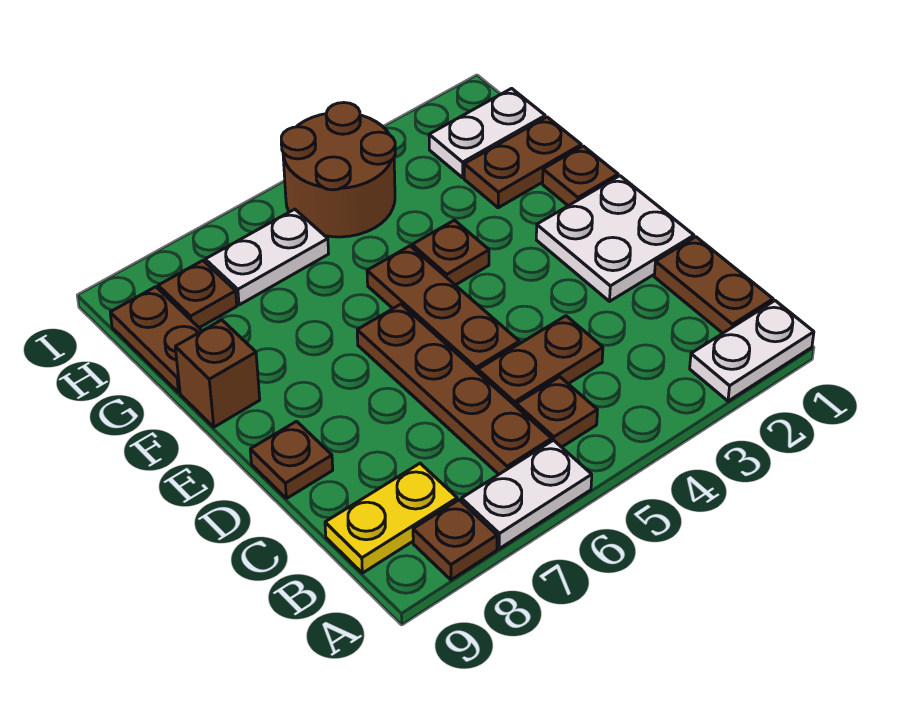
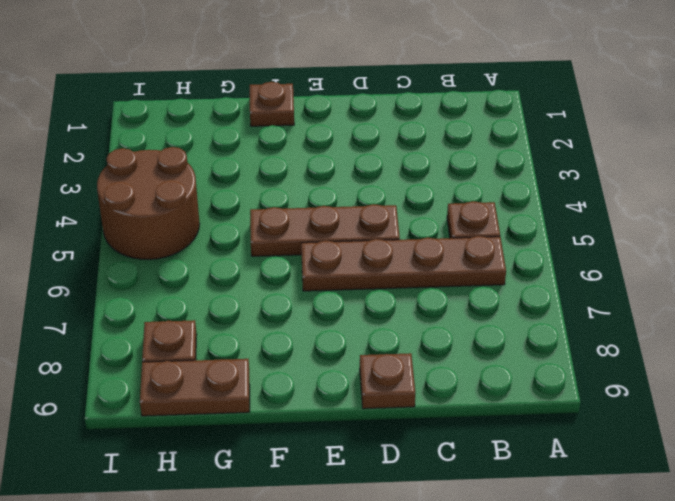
none -> white 1x2 plate [690,301,814,401]
none -> white 1x2 plate [461,440,592,549]
none -> brown 1x1 plate [413,500,497,580]

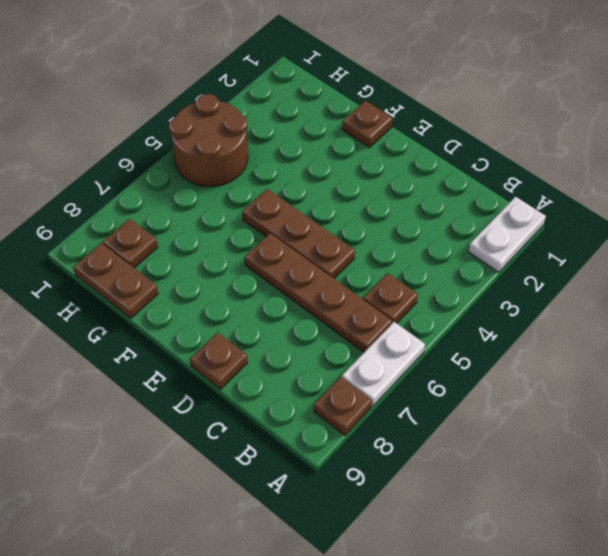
none -> brown 1x2 plate [654,237,773,333]
none -> yellow 1x2 plate [325,463,457,573]
none -> brown 1x2 plate [478,316,603,406]

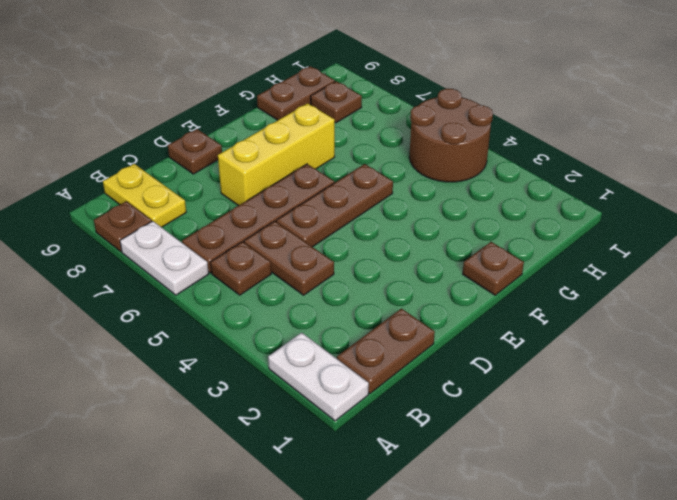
yellow 1x3 brick [218,103,335,206] -> none
none -> white 2x2 plate [536,176,694,301]
none -> brown 1x1 plate [412,220,489,285]
none -> brown 1x1 brick [175,320,260,427]

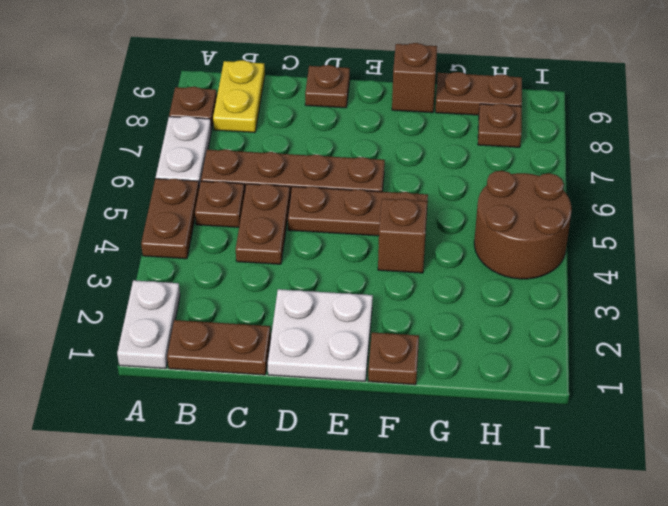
brown 1x2 plate [141,179,199,259] -> brown 1x2 plate moved to [464,117,581,208]
brown 1x1 brick [378,199,427,273] -> brown 1x1 plate [412,220,489,285]
none -> white 1x2 plate [429,88,545,178]
none -> white 1x2 plate [205,209,329,305]

